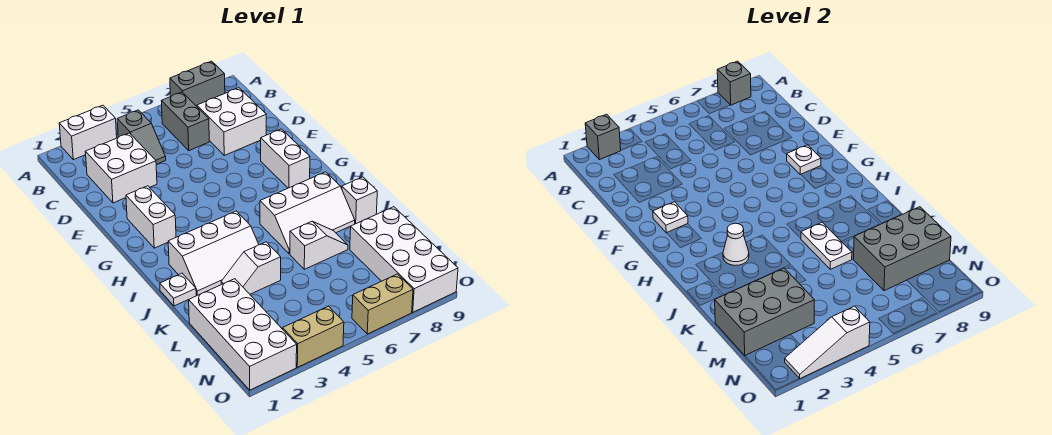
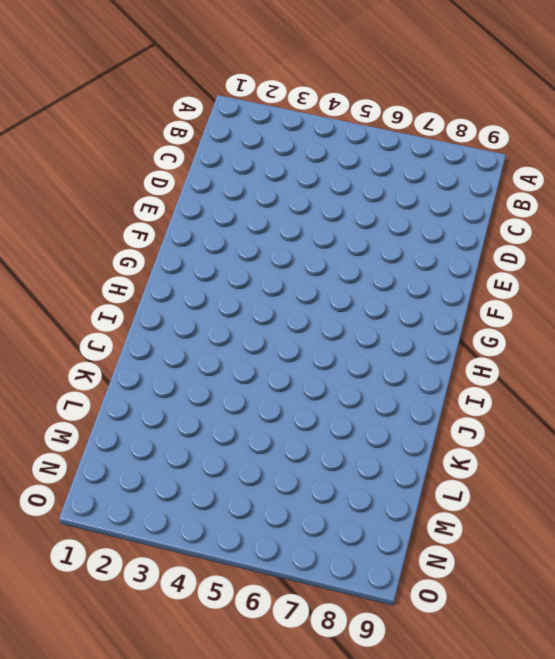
none -> white 1x2 brick [59,105,117,160]
none -> grey 1x2 brick [170,61,225,106]
none -> grey 1x2 slope [117,110,166,164]

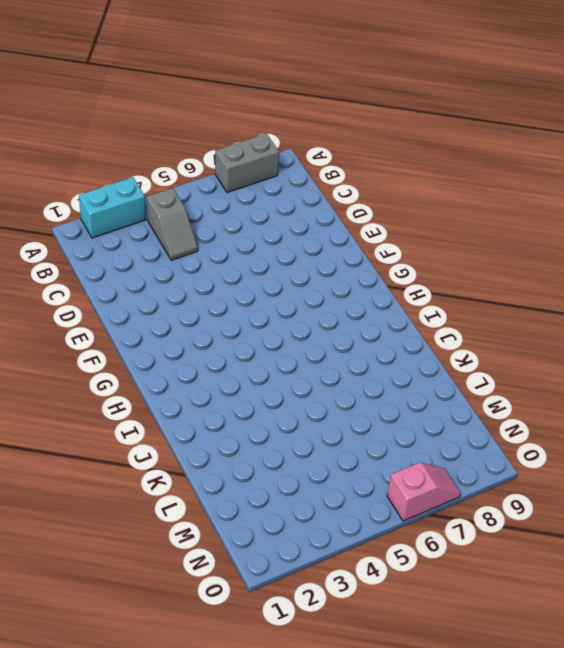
cyan 1x2 brick [79,177,146,238] -> white 1x2 brick [59,105,117,160]
pink 1x2 slope [387,463,461,521] -> tan 1x2 brick [352,274,413,334]
none -> grey 1x2 brick [162,92,209,151]
none -> white 2x2 brick [85,133,157,203]
none -> white 2x2 brick [197,88,266,155]

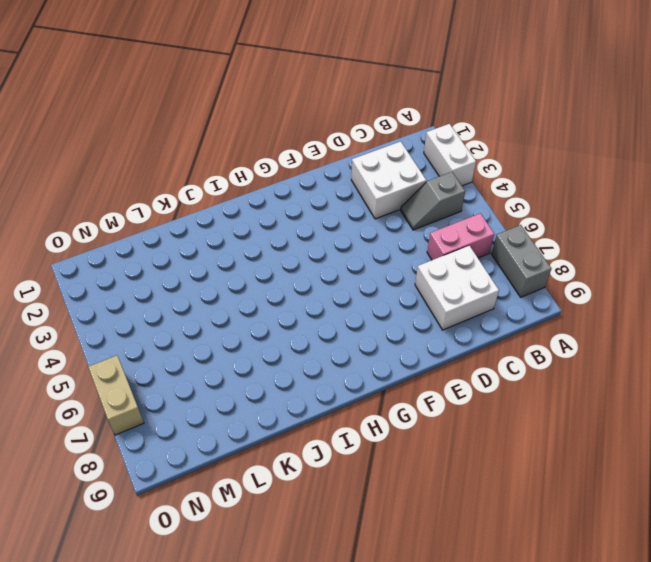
pink 1x2 brick [427,213,494,260] -> grey 1x2 brick [162,92,209,151]
none -> white 1x2 brick [126,186,176,248]
none -> white 1x2 brick [261,129,310,188]
none -> white 2x3 slope [168,211,259,295]

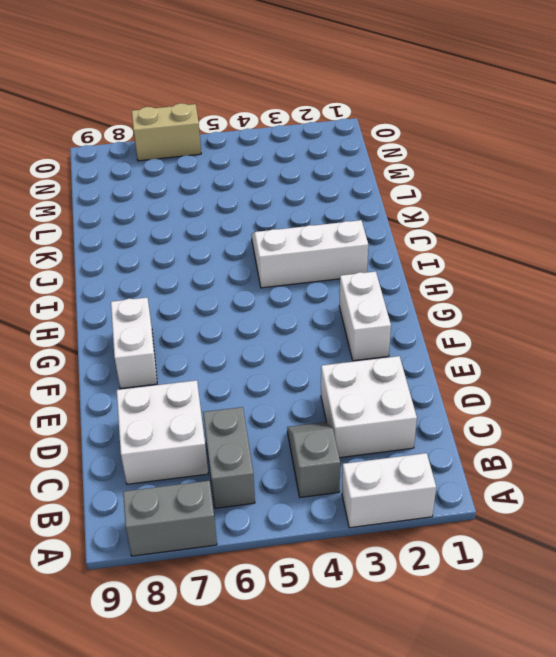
none -> white 2x3 slope [260,172,355,254]
none -> white 1x1 plate [160,273,196,306]
none -> white 1x1 brick [342,177,377,224]

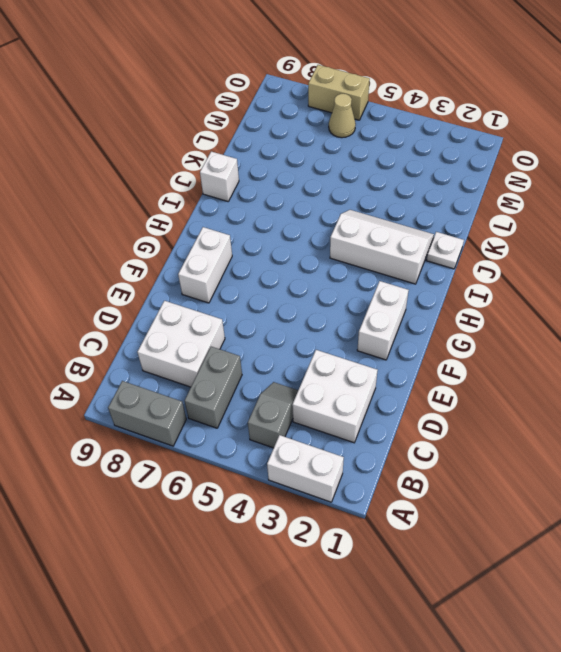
tan 1x1 cone [329,94,356,138] -> none
none -> white 2x3 slope [260,172,355,254]
none -> white 1x2 slope [221,242,281,294]
none -> white 1x2 slope [290,221,348,269]

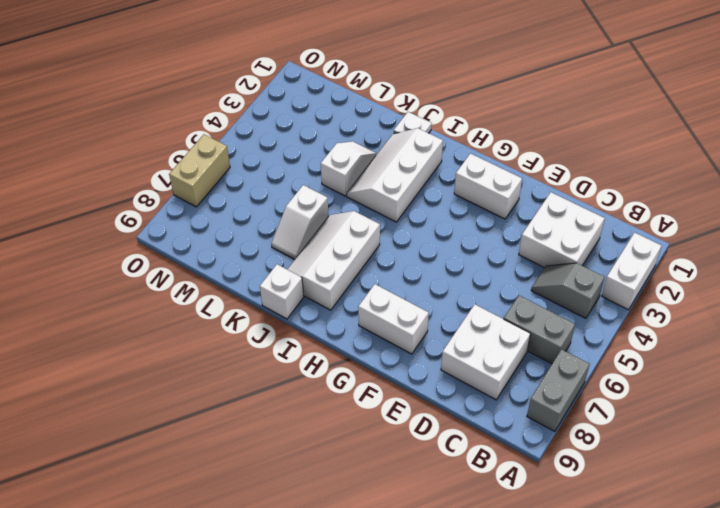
none -> white 2x4 brick [189,279,297,390]
none -> white 2x4 brick [350,207,458,312]
none -> tan 1x2 brick [283,306,344,367]

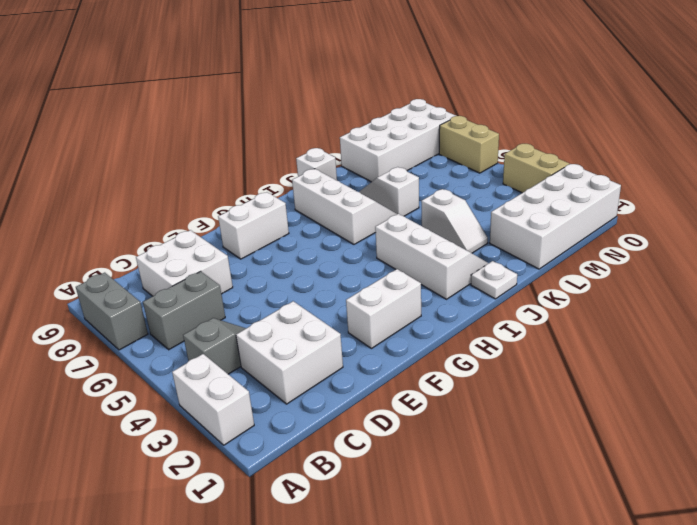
none -> grey 1x1 brick [585,114,621,160]
none -> grey 1x1 brick [717,61,751,105]
none -> white 1x1 plate [653,202,688,233]

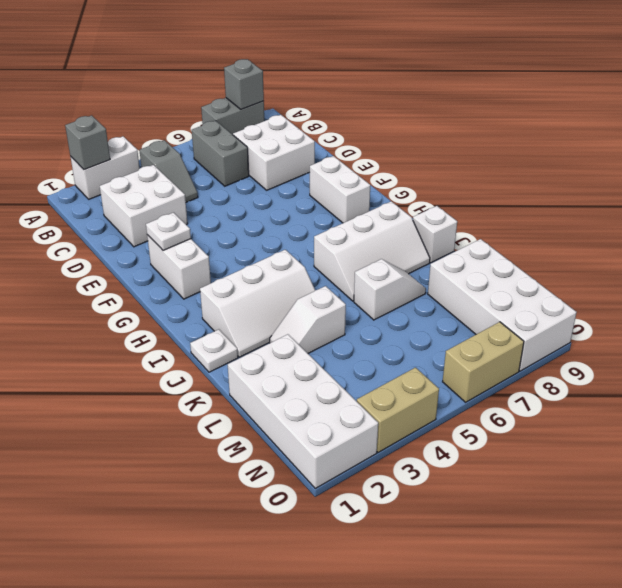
none -> white 1x1 plate [787,145,821,175]
none -> white 1x1 cone [723,223,749,266]
none -> white 1x2 plate [801,222,852,269]

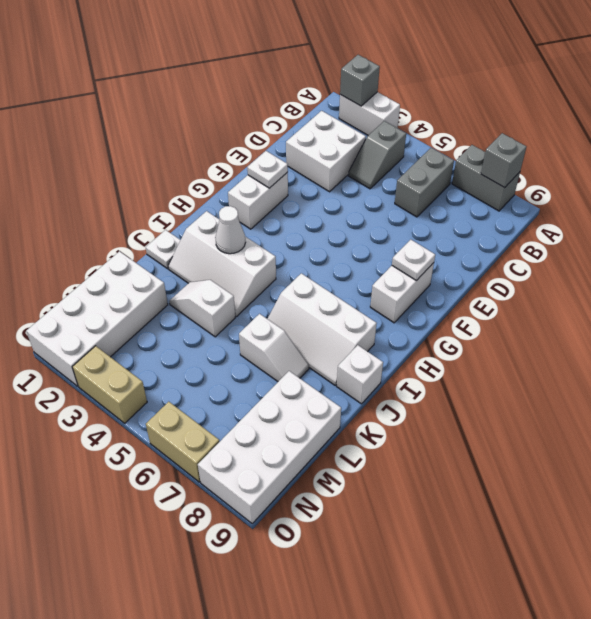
none -> white 2x2 brick [197,88,266,155]
none -> white 1x2 plate [801,222,852,269]
none -> grey 2x3 brick [715,268,814,356]

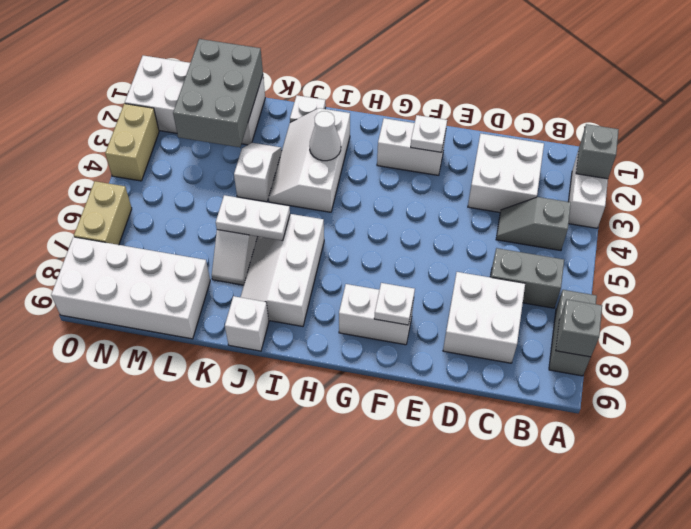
none -> grey 2x3 brick [853,207,951,291]
none -> white 1x3 slope [785,306,870,379]

